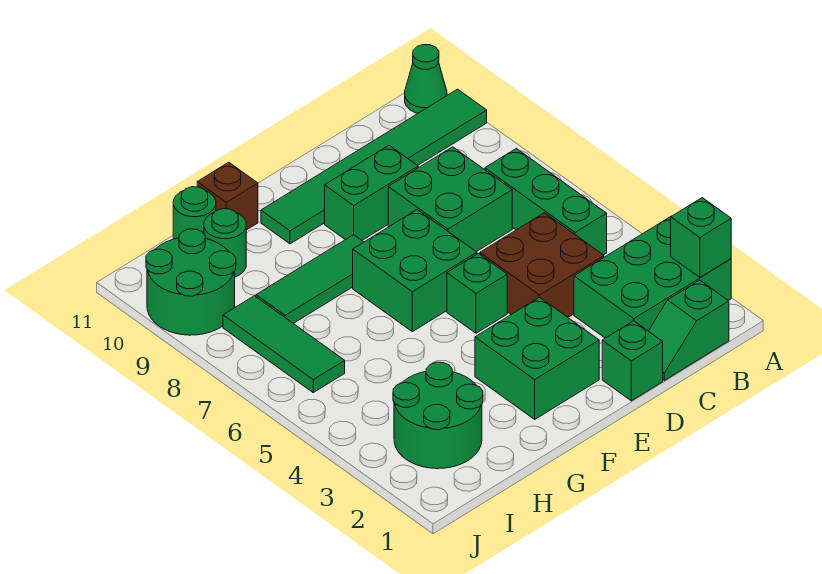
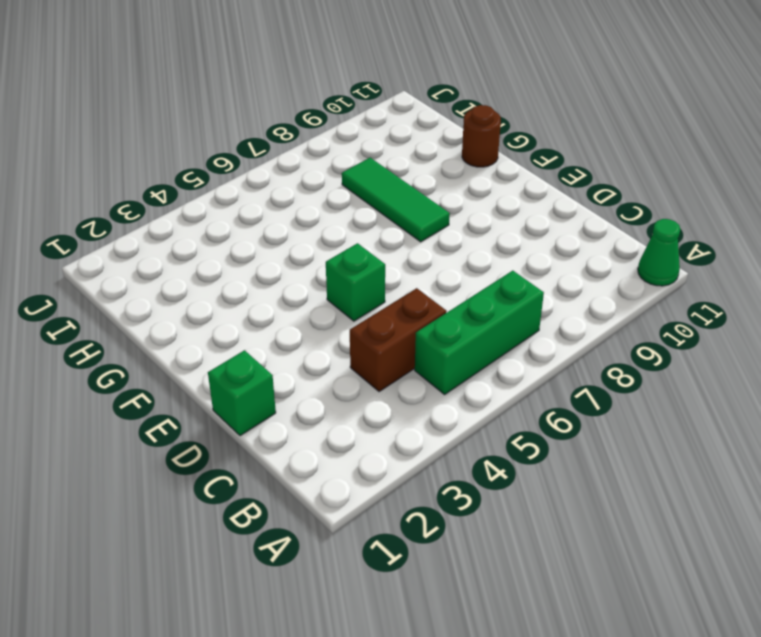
brown 1x2 brick [350,288,447,392] -> brown 2x2 brick [480,213,604,317]
brown 1x1 round brick [462,105,501,167] -> brown 1x1 brick [197,162,258,230]
none -> green 2x3 brick [574,217,731,338]
none -> green 1x6 tile [261,89,487,244]
none -> green 1x2 slope [649,280,729,380]

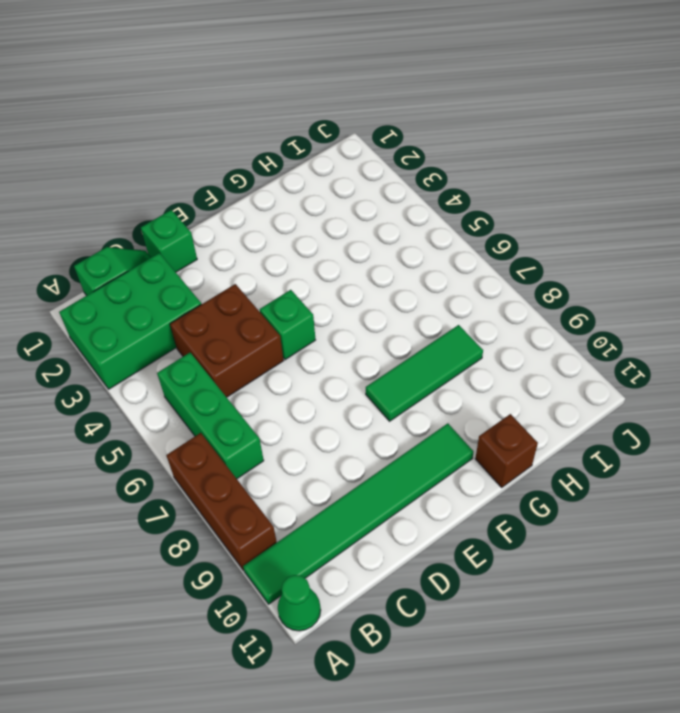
brown 1x3 brick [166,433,277,571] -> none
none -> green 2x2 brick [388,147,512,252]
none -> green 1x2 brick [325,145,418,240]
none -> green 2x2 brick [475,297,599,419]

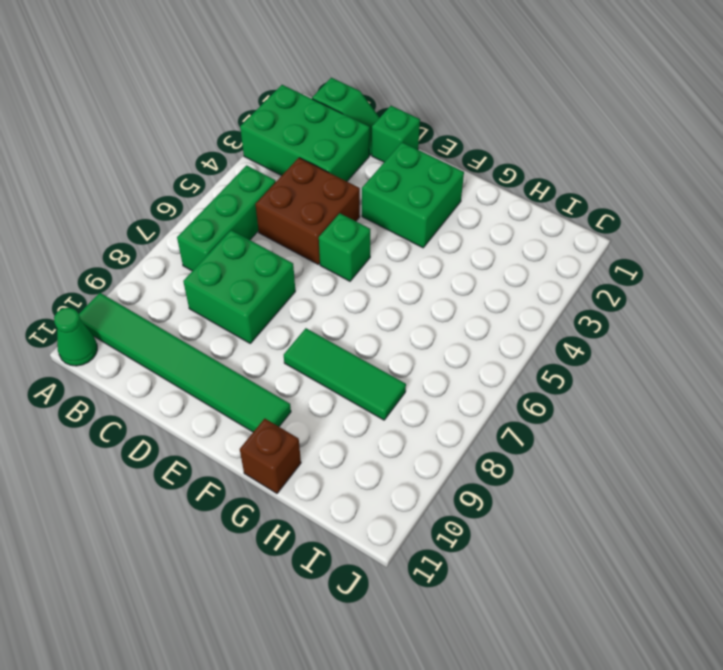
none -> green 1x2 brick [325,145,418,240]
none -> green 2x2 brick [353,210,477,332]
none -> green 2x2 round brick [393,362,483,469]

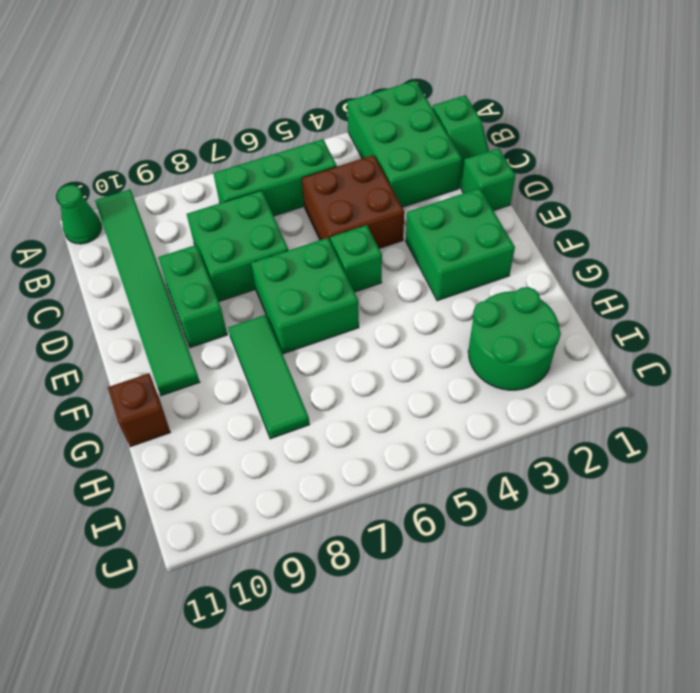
none -> green 1x1 round brick [204,209,246,277]
none -> green 1x1 round brick [173,187,216,239]
none -> green 1x3 tile [223,296,345,392]

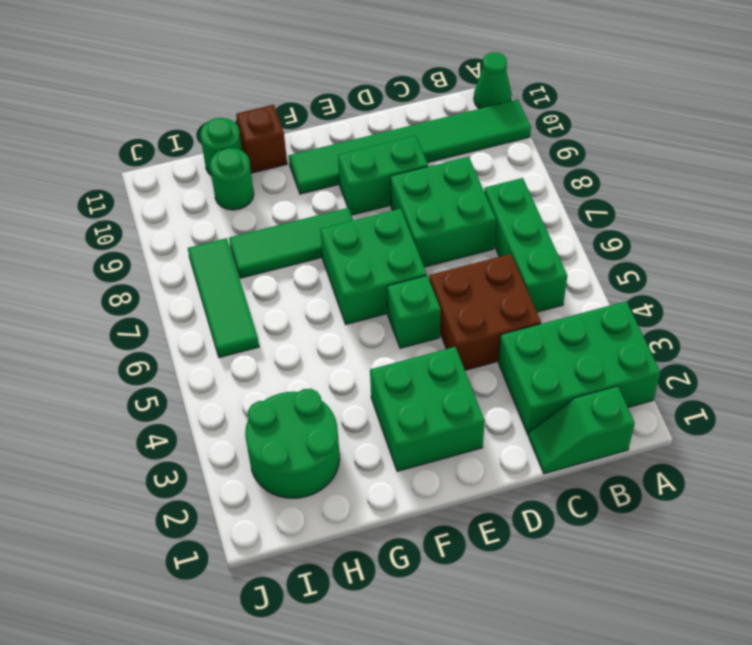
none -> green 1x1 brick [602,321,663,401]
none -> green 2x2 round brick [146,229,236,335]
none -> green 1x1 brick [671,198,731,277]

